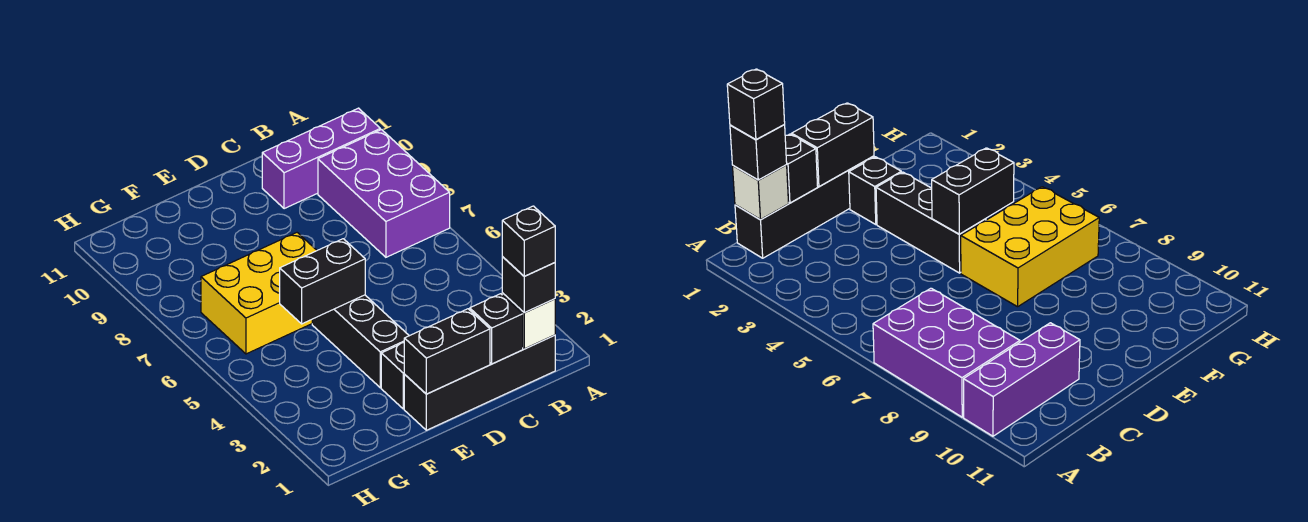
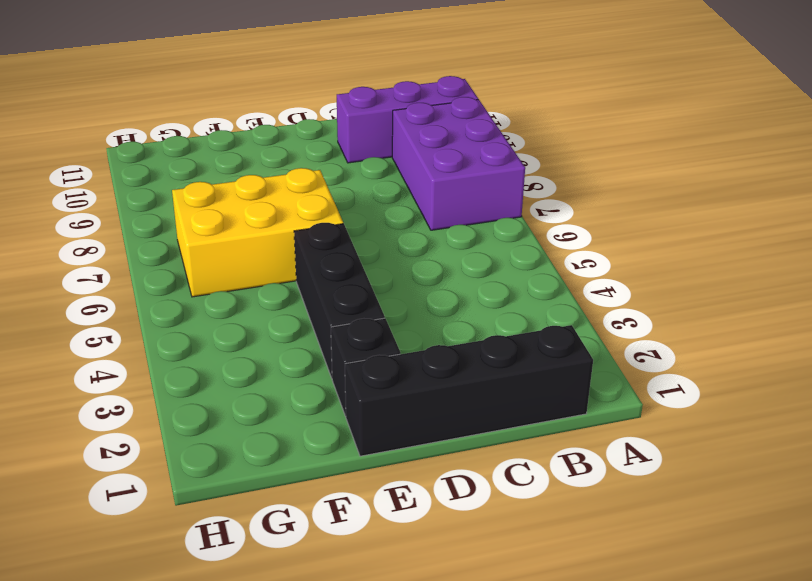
none -> white 1x1 brick [502,293,555,349]
none -> black 1x1 brick [470,294,523,364]
none -> black 1x2 brick [404,309,490,394]

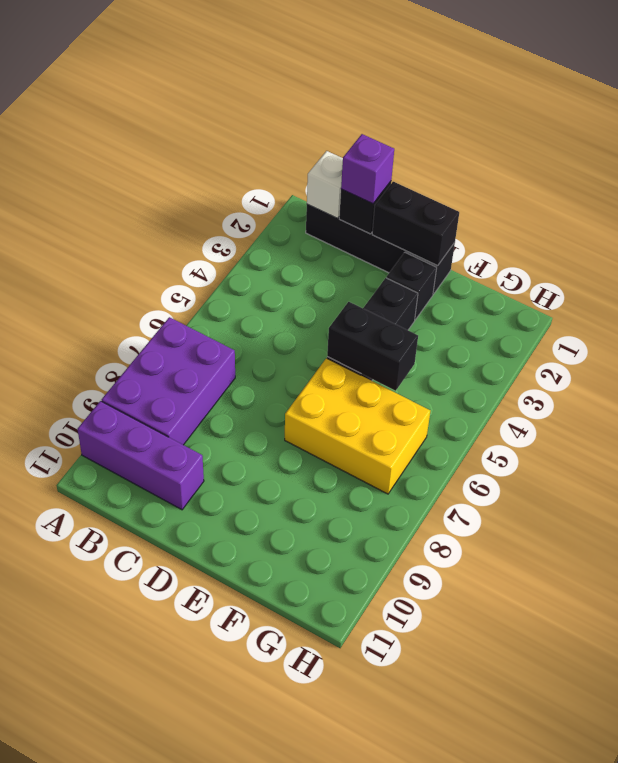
purple 1x1 brick [341,134,394,204] -> none
none -> black 1x1 brick [502,257,555,312]
none -> black 1x1 brick [502,206,555,276]

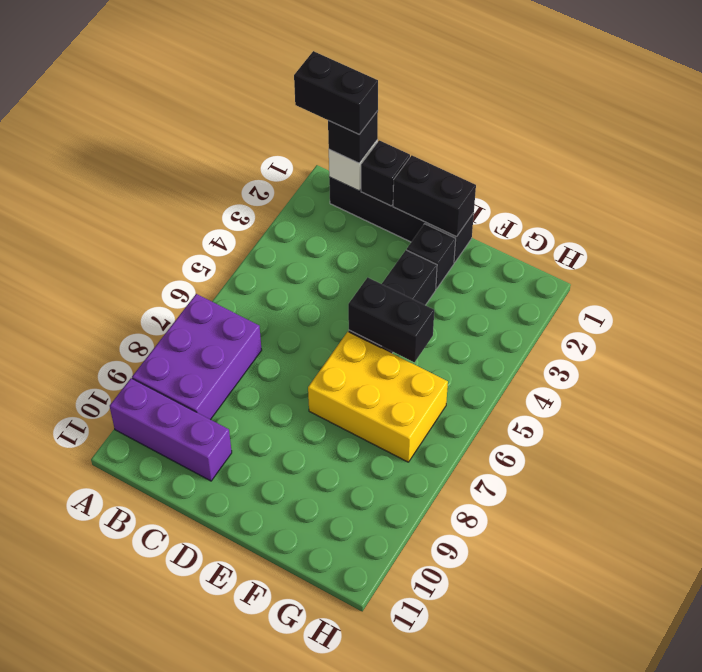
black 1x2 brick [294,51,378,134] -> black 1x1 brick [502,206,555,276]

